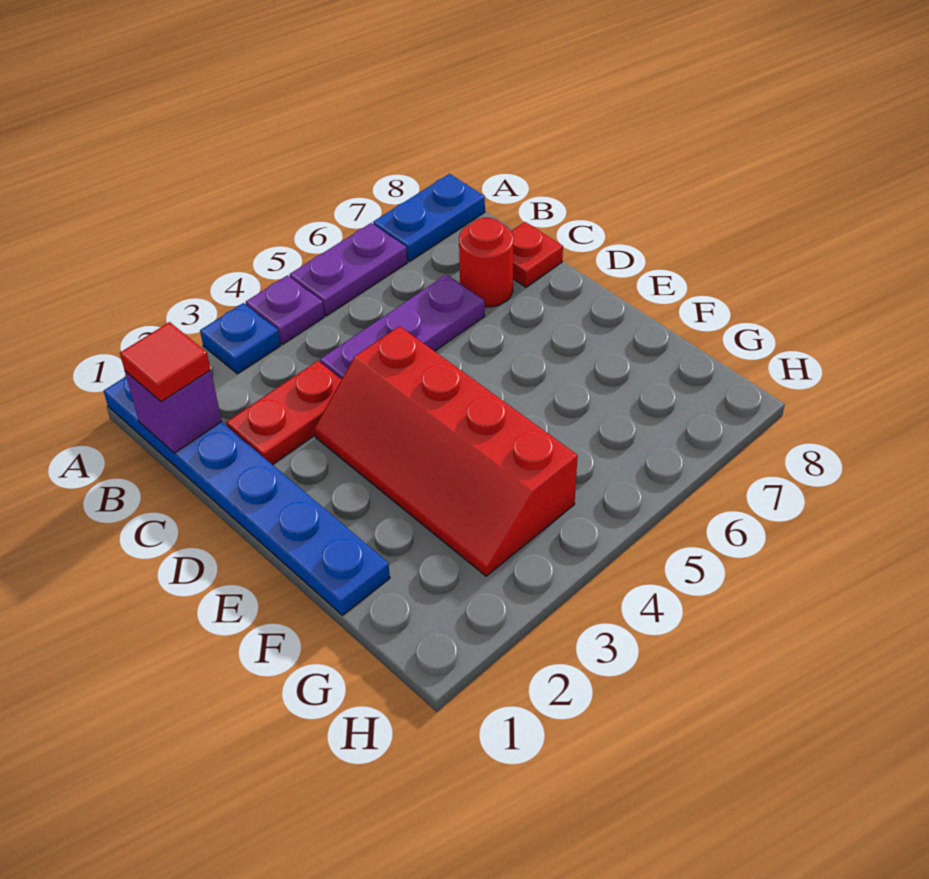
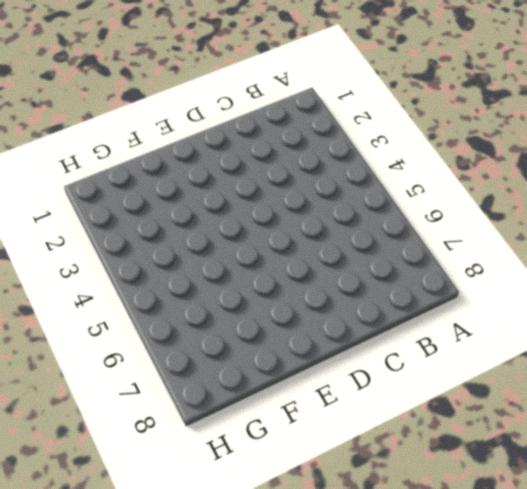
none -> blue 1x6 plate [104,377,390,615]
none -> blue 1x1 plate [200,303,281,374]
none -> purple 1x1 plate [246,275,324,344]

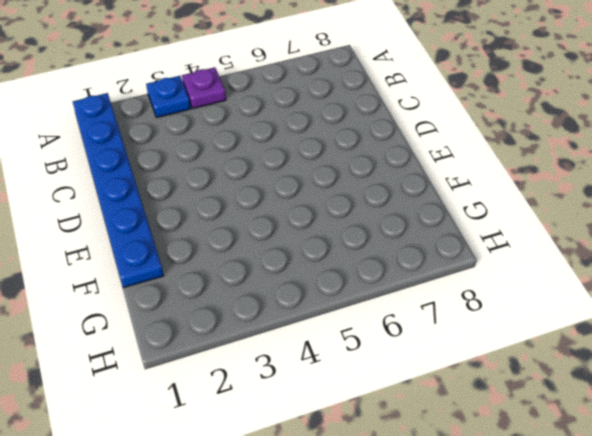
none -> purple 1x2 plate [290,223,407,316]
none -> blue 1x2 plate [373,174,485,261]
none -> red 1x2 plate [226,361,342,465]

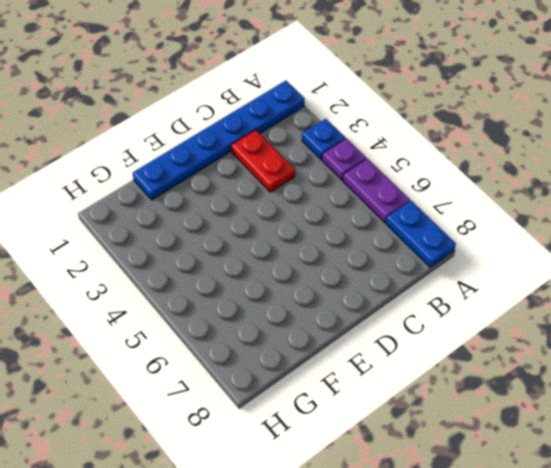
none -> purple 1x3 plate [320,275,485,379]
none -> red 1x1 round brick [459,218,513,307]
none -> red 1x1 plate [511,222,563,287]

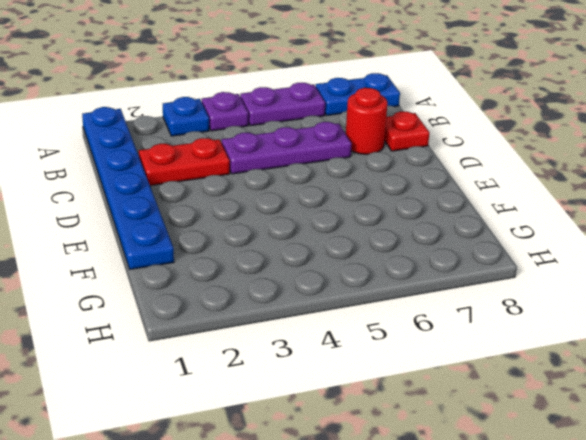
none -> red 2x4 slope [314,326,578,576]
none -> purple 1x1 brick [125,370,222,453]
none -> red 1x1 tile [120,322,211,402]

